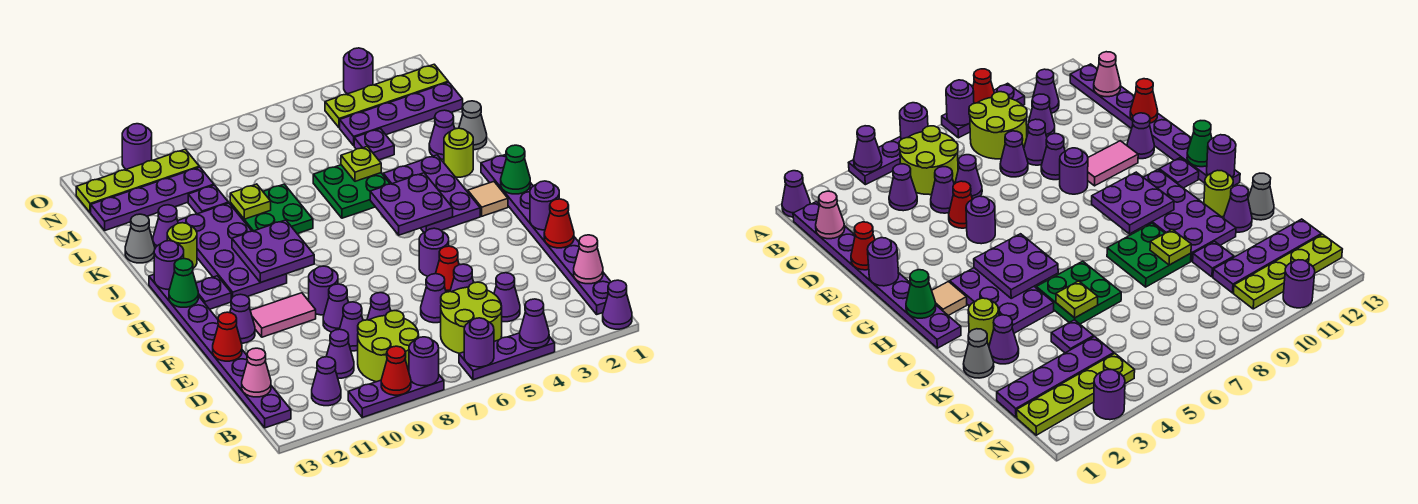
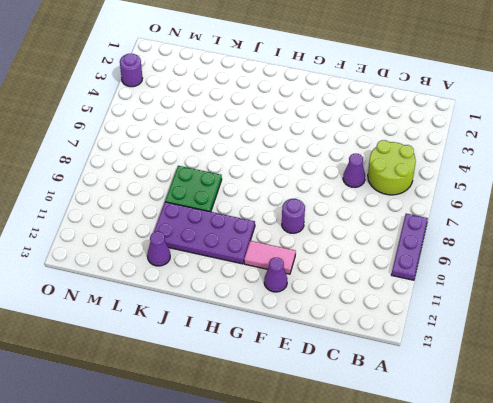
pink 1x2 tile [244,241,296,274] -> pink 1x2 tile turned to [250,293,316,337]
none -> purple 1x1 cone [603,280,632,329]
none -> purple 1x3 plate [459,333,555,380]
none -> purple 1x8 plate [481,155,611,314]
none -> lime 2x2 round brick [358,311,419,382]

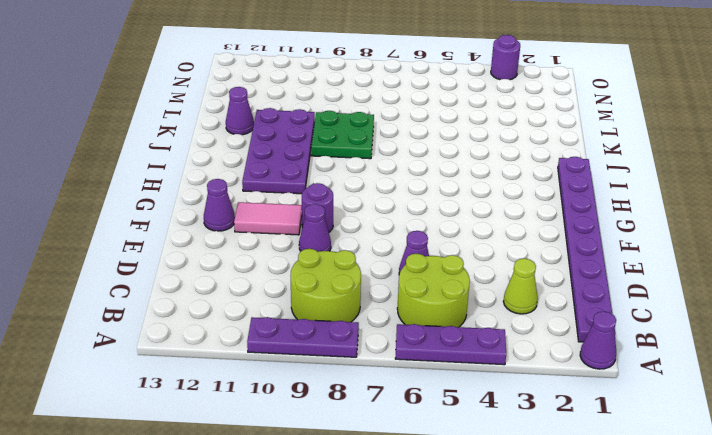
lime 1x1 cone [503,258,538,314] -> none
none -> purple 1x1 cone [312,357,341,406]
none -> purple 1x8 plate [149,275,291,428]
none -> purple 1x1 cone [494,273,520,322]
none -> purple 1x1 cone [326,329,354,378]

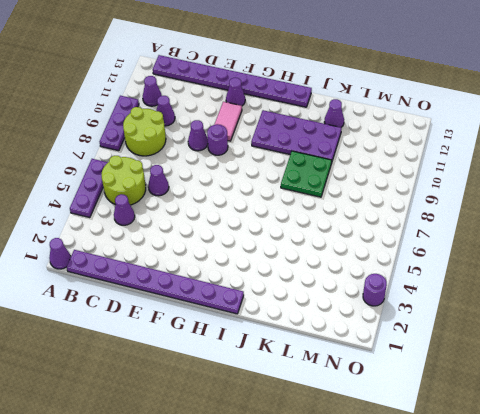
none -> purple 1x1 cone [450,264,474,292]
none -> purple 1x1 cone [367,293,391,320]
none -> purple 1x1 cone [340,302,363,351]
none -> red 1x1 cone [436,246,459,292]

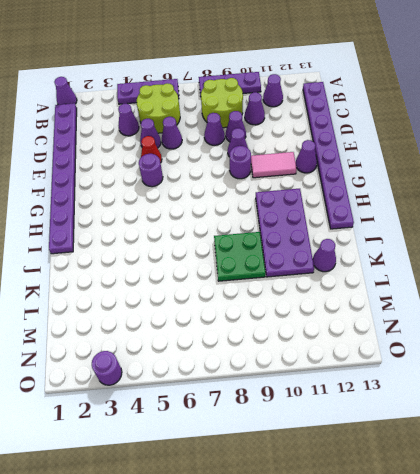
none -> tan 1x1 tile [468,182,508,216]
none -> purple 2x3 plate [383,155,480,232]
none -> purple 1x1 plate [196,276,231,309]
none -> lime 1x1 round brick [444,128,473,177]

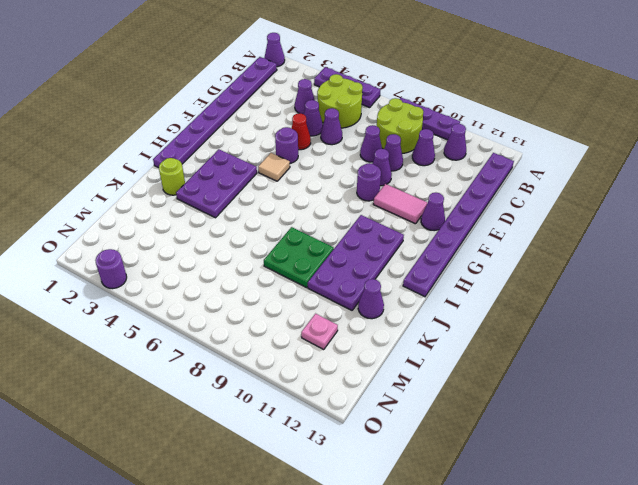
tan 1x1 tile [258,153,290,181] -> tan 1x1 tile moved to [468,182,508,216]
pink 1x1 plate [301,314,338,350] -> purple 1x4 plate [91,167,214,230]
none -> purple 1x1 plate [196,276,231,309]
none -> green 2x2 plate [313,165,390,218]
none -> lime 1x1 round brick [167,223,197,268]
none -> grey 1x1 cone [459,101,487,150]

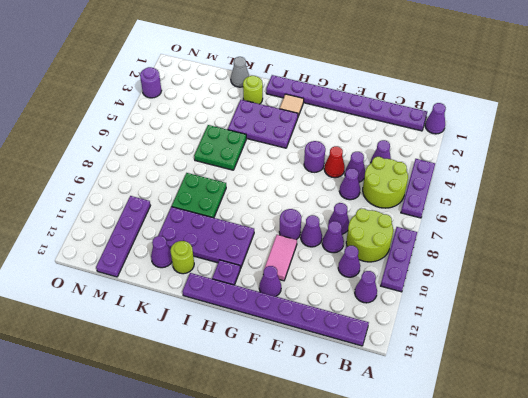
none -> purple 1x1 cone [429,110,455,159]
none -> grey 1x1 cone [125,214,155,263]
none -> purple 1x1 plate [354,129,394,160]
none -> purple 1x1 plate [188,185,228,214]

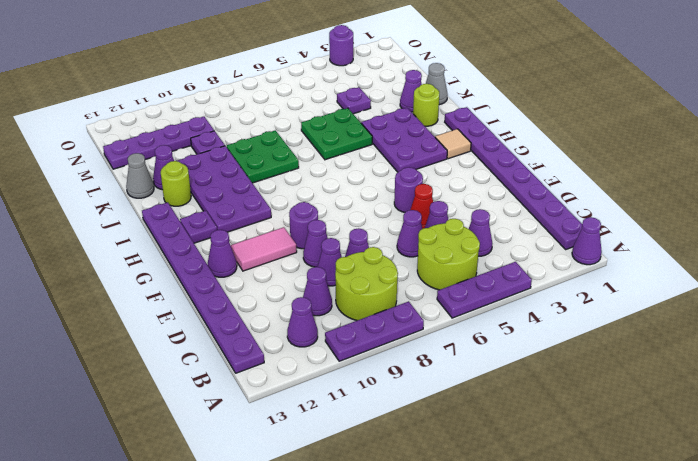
none -> purple 1x4 plate [340,82,463,145]
none -> lime 1x4 plate [325,64,448,128]
none -> lime 1x4 plate [76,149,199,213]
none -> purple 1x1 round brick [122,124,152,169]

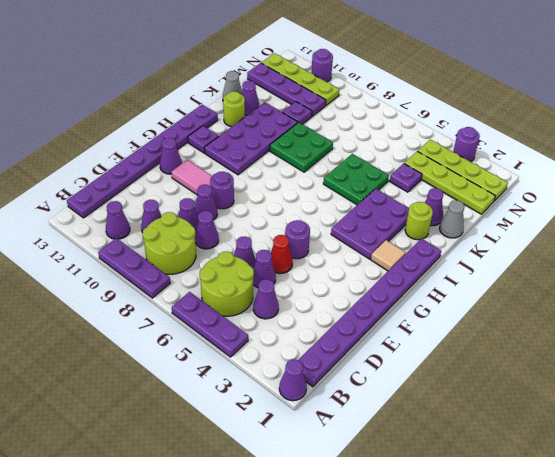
lime 1x4 plate [404,151,495,214] -> purple 1x4 plate [340,82,463,145]
none -> purple 1x1 cone [520,299,549,348]
none -> purple 1x1 round brick [464,318,494,367]
none -> purple 1x1 round brick [409,337,439,386]
none -> red 1x1 cone [381,346,411,395]

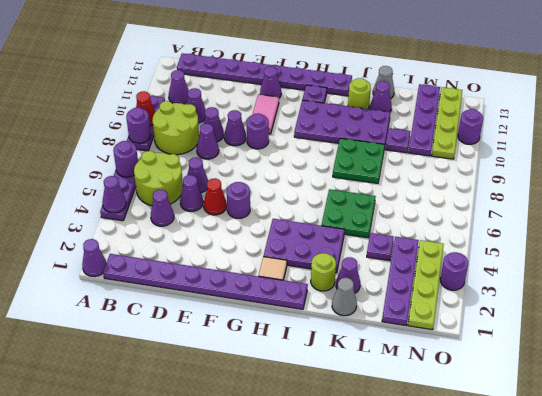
none -> pink 1x1 cone [574,235,603,284]
none -> pink 1x1 cone [242,348,271,397]
none -> red 1x1 cone [544,199,574,248]
none -> red 1x1 cone [213,312,242,361]

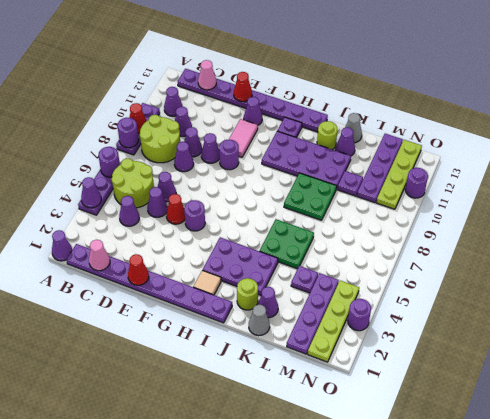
none -> purple 1x1 round brick [530,181,559,230]
none -> green 1x1 cone [501,145,530,194]
none -> purple 2x2 plate [370,173,453,235]
none -> purple 2x2 plate [232,220,314,282]

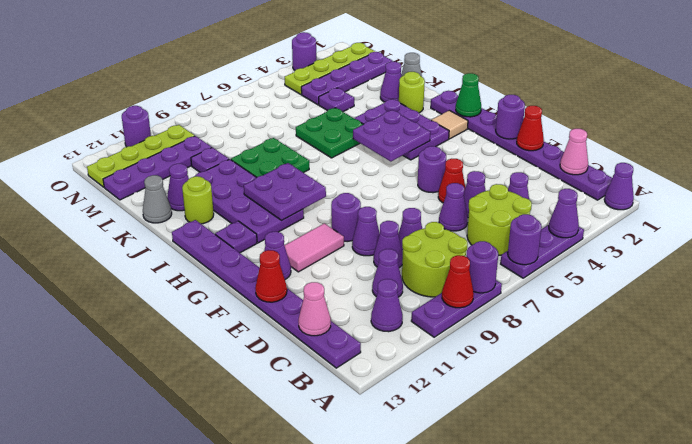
none -> green 1x1 cone [169,259,198,307]
none -> purple 1x1 round brick [154,241,184,289]
none -> lime 1x1 plate [341,146,381,181]
none -> lime 1x1 plate [230,184,271,219]

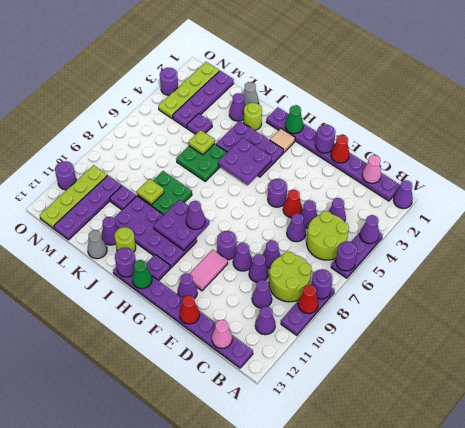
purple 1x1 cone [186,201,205,229] -> none

